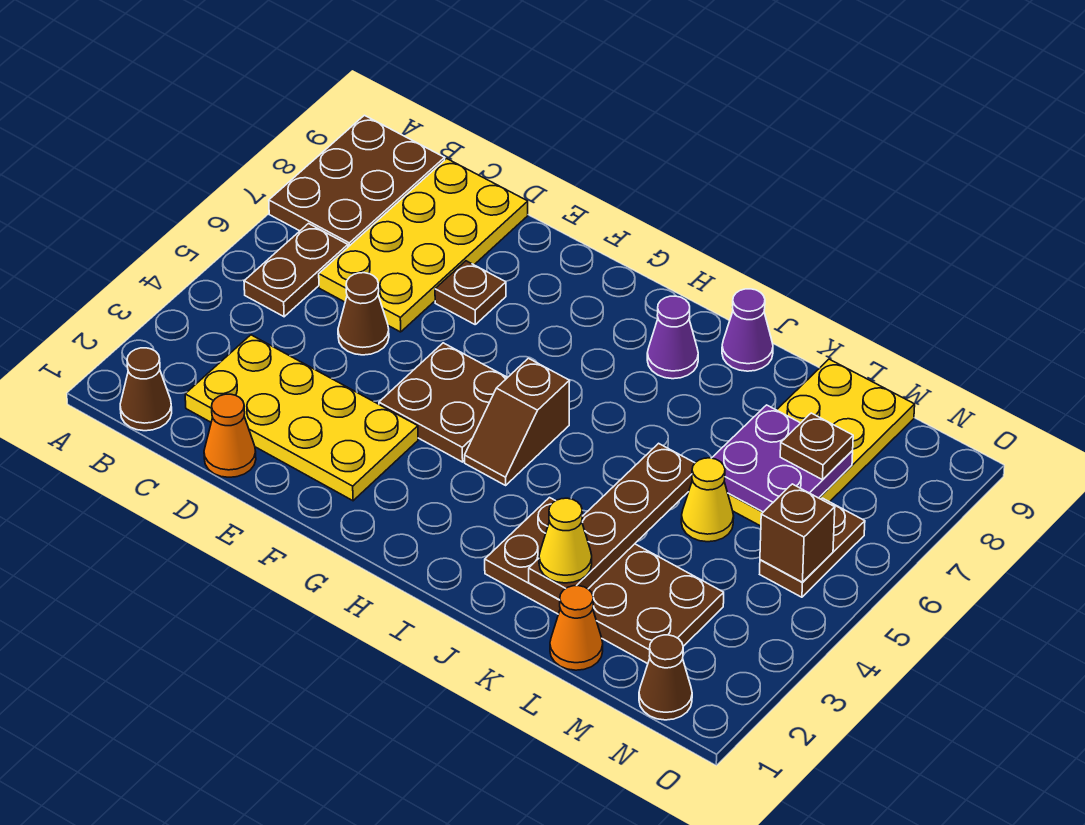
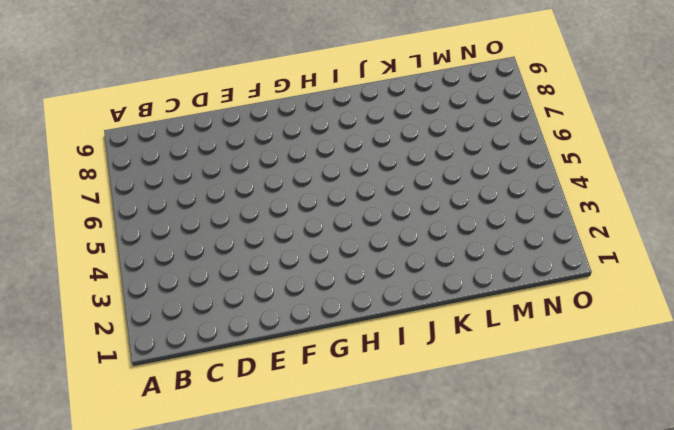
none -> brown 2x3 plate [269,115,445,247]
none -> brown 1x1 cone [120,348,172,431]
none -> brown 1x2 plate [244,224,348,317]

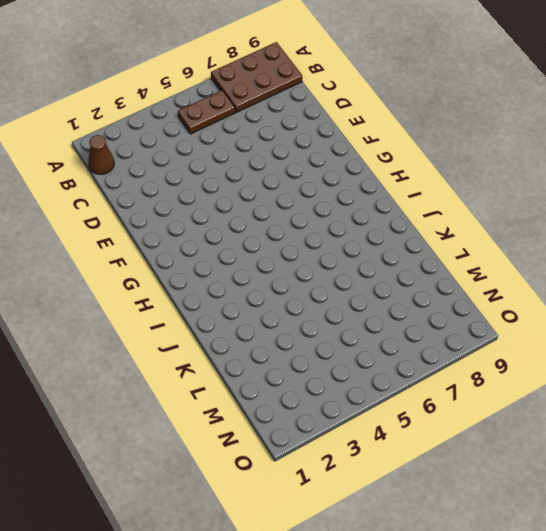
none -> yellow 2x4 plate [185,335,418,501]
none -> yellow 2x4 plate [319,159,528,332]
none -> orange 1x1 cone [204,394,256,477]

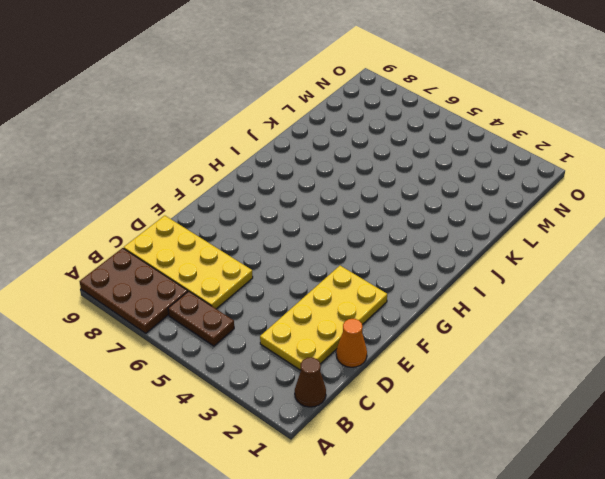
none -> brown 1x1 cone [338,273,389,355]
none -> brown 1x1 plate [435,261,506,324]
none -> brown 2x2 plate [379,343,508,462]

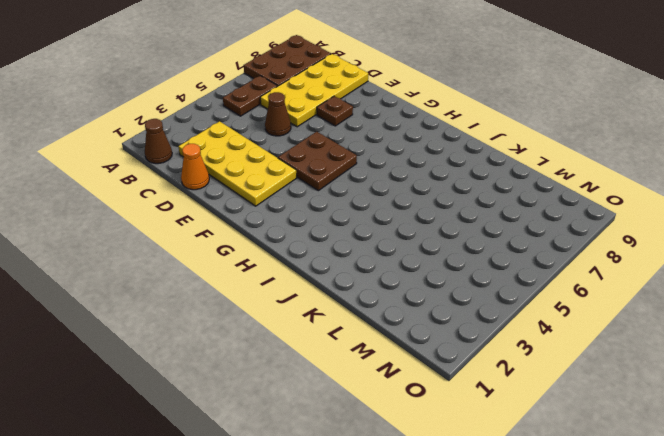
none -> brown 1x2 slope [465,358,570,485]
none -> purple 1x1 cone [647,296,698,379]
none -> brown 2x4 plate [485,498,724,664]

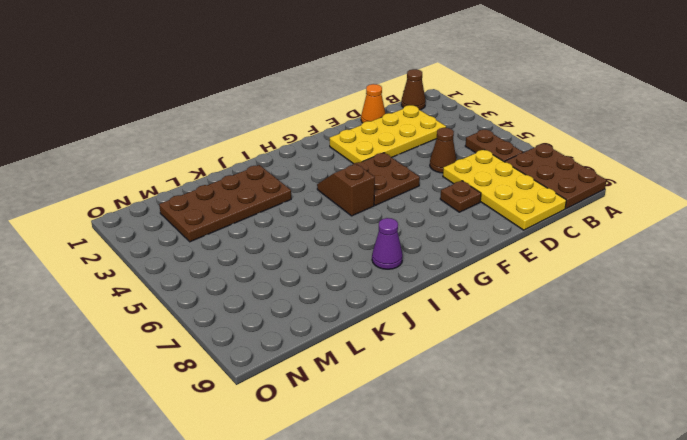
none -> purple 1x1 cone [722,289,773,371]
none -> orange 1x1 cone [550,586,603,670]
none -> yellow 1x1 cone [681,458,734,542]

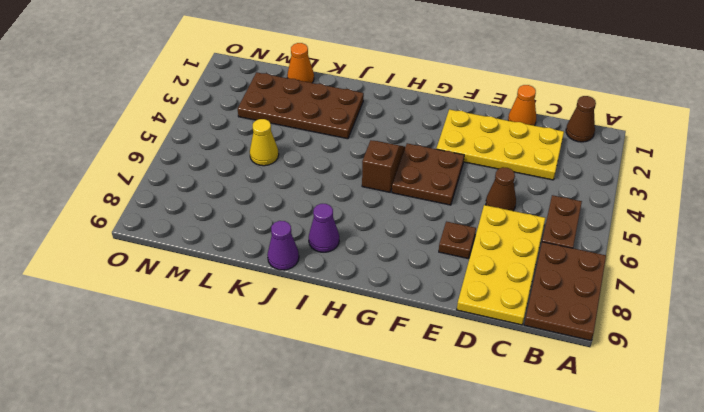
none -> yellow 2x4 plate [728,359,915,526]
none -> brown 1x1 cone [639,635,692,720]
none -> brown 1x2 plate [760,498,865,597]

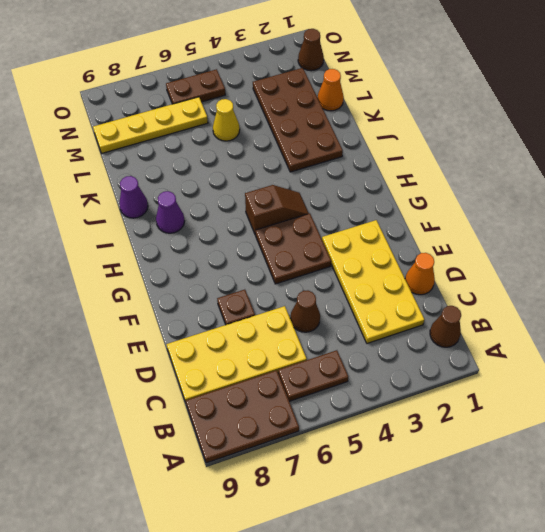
yellow 1x4 plate [93,97,208,153] -> yellow 2x4 plate [728,359,915,526]
none -> brown 1x4 plate [529,443,695,600]
none -> purple 2x2 plate [712,405,853,512]
none -> brown 1x1 brick [760,484,835,582]

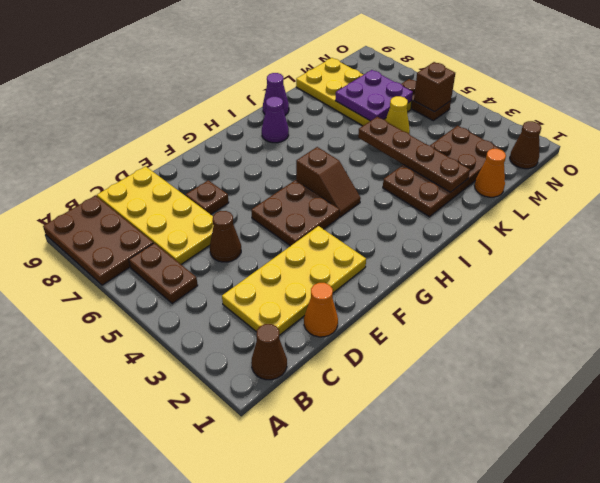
none -> yellow 1x1 cone [539,498,592,583]
none -> brown 1x1 plate [780,413,853,480]

